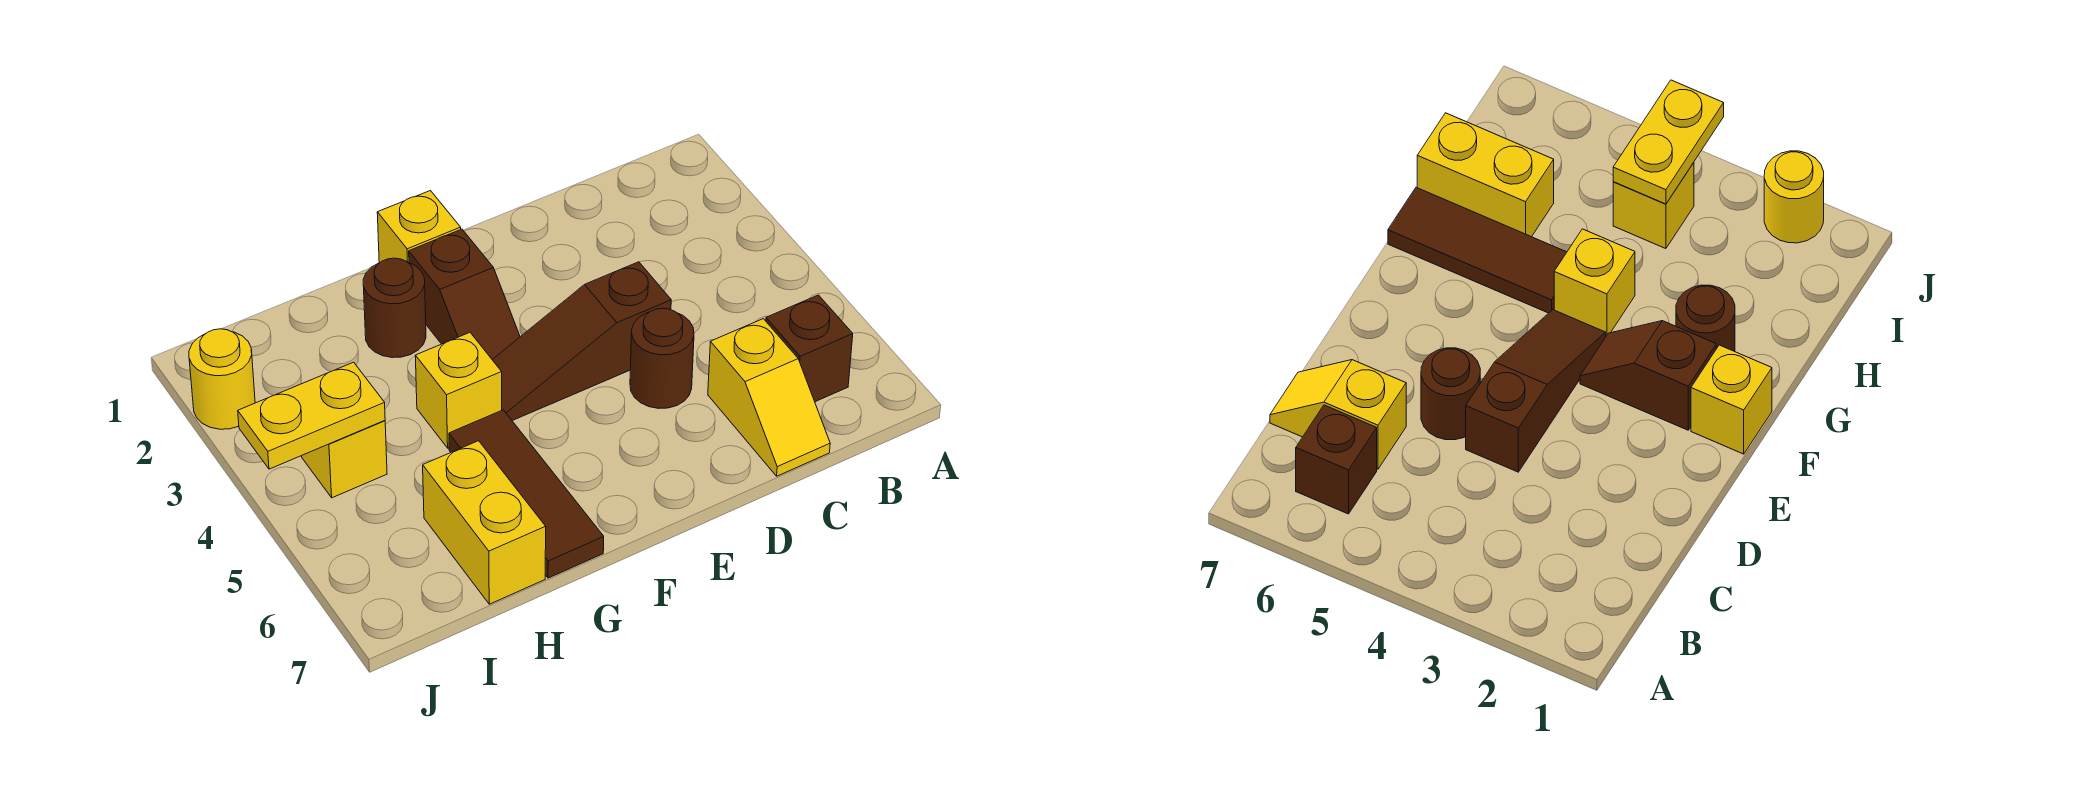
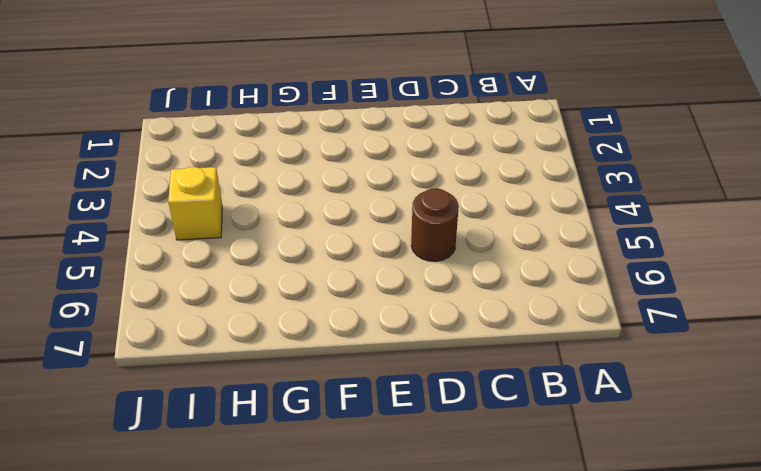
none -> brown 1x1 brick [766,295,853,402]
none -> yellow 1x2 slope [708,319,830,476]
none -> brown 1x3 slope [492,262,671,421]

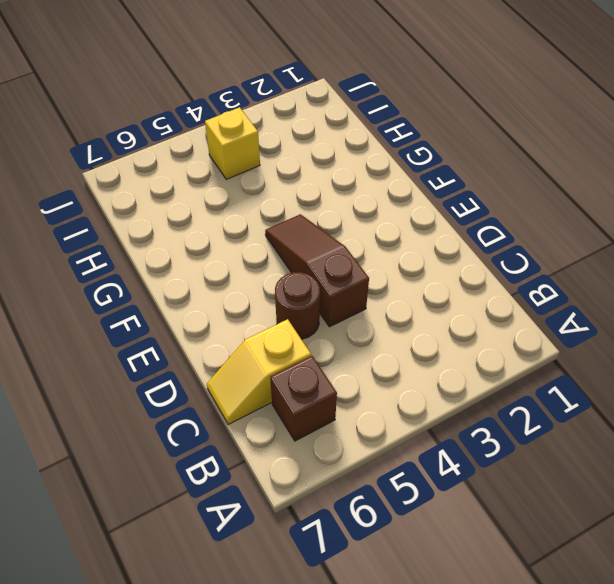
none -> yellow 1x1 brick [377,191,461,263]
none -> brown 1x2 slope [409,229,520,359]
none -> brown 1x1 round brick [363,258,426,358]

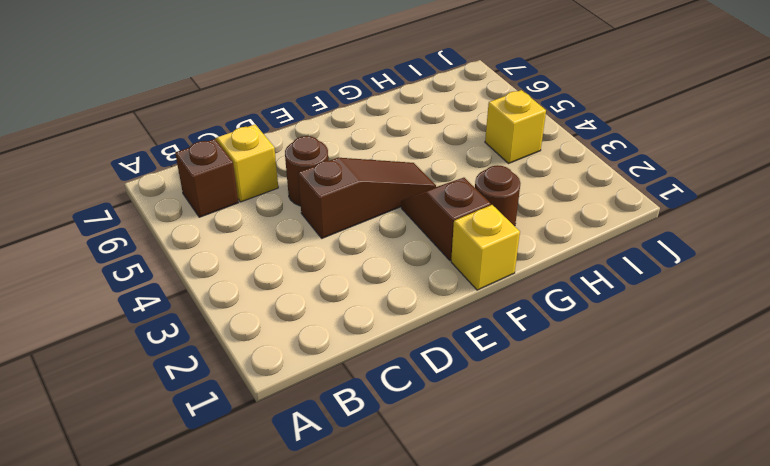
none -> yellow 1x1 brick [415,333,502,448]
none -> brown 1x3 tile [449,410,604,578]
none -> yellow 1x2 brick [423,441,546,604]

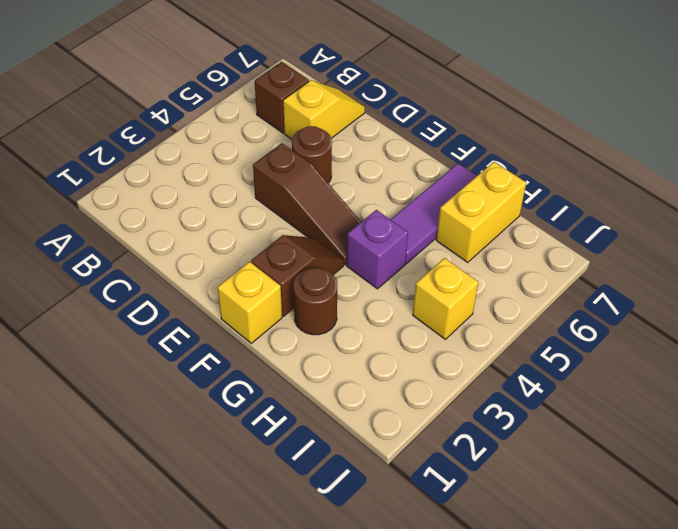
purple 1x1 brick [347,210,408,289] -> yellow 1x1 brick [415,333,502,448]
purple 1x3 tile [390,163,476,264] -> brown 1x3 tile [449,410,604,578]
none -> yellow 1x1 round brick [189,329,255,429]
none -> yellow 1x2 plate [238,362,385,469]

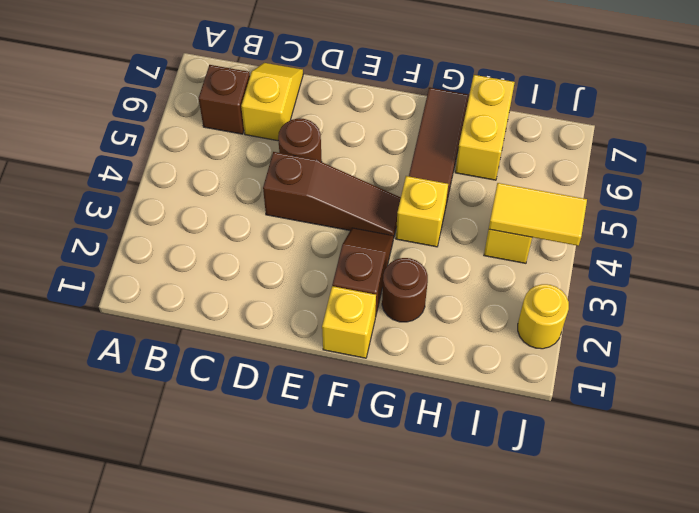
yellow 1x2 tile [489,183,587,246] -> yellow 1x2 plate [238,362,385,469]

